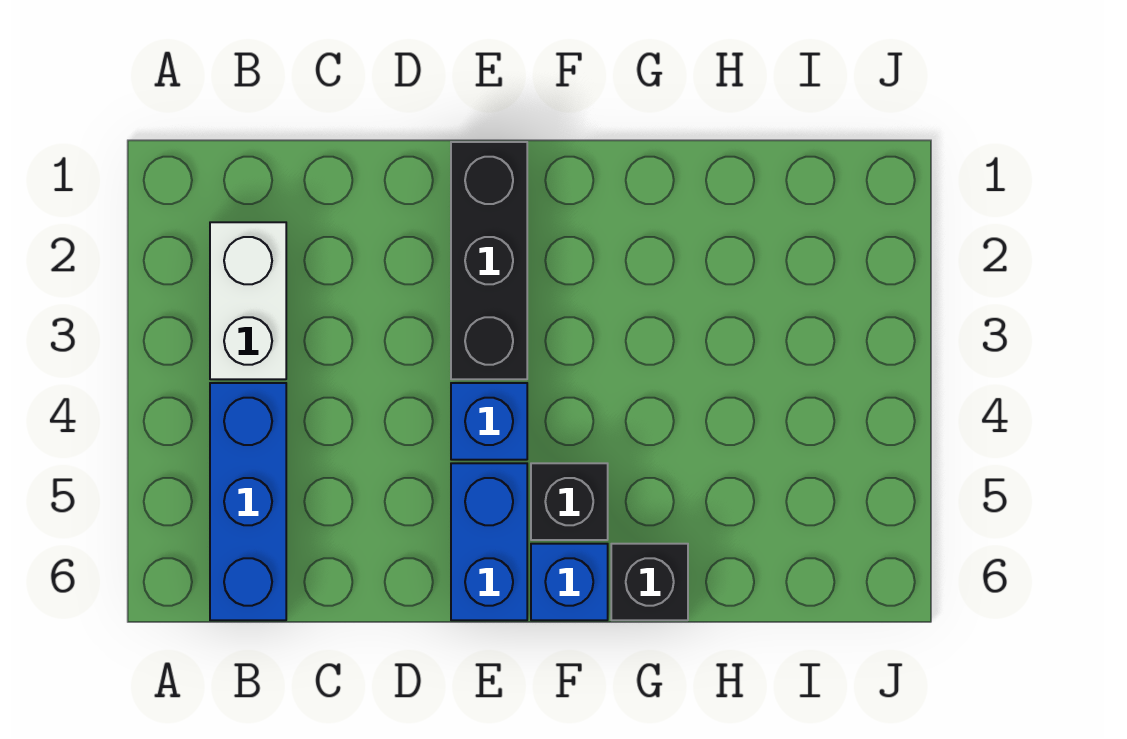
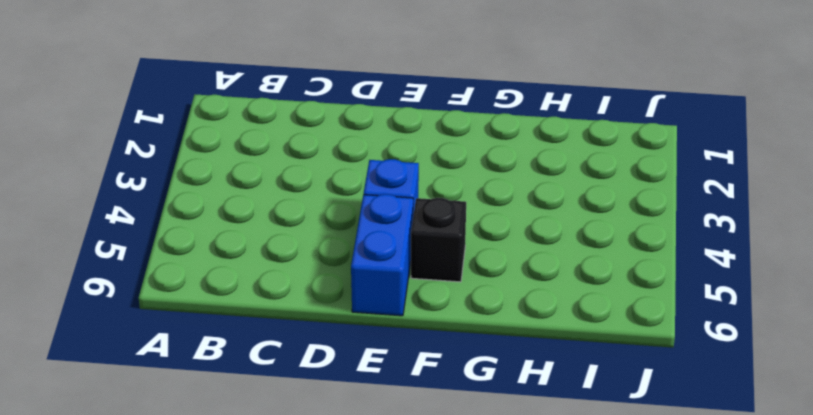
none -> white 1x2 brick [210,222,286,379]
none -> blue 1x3 brick [210,383,286,620]

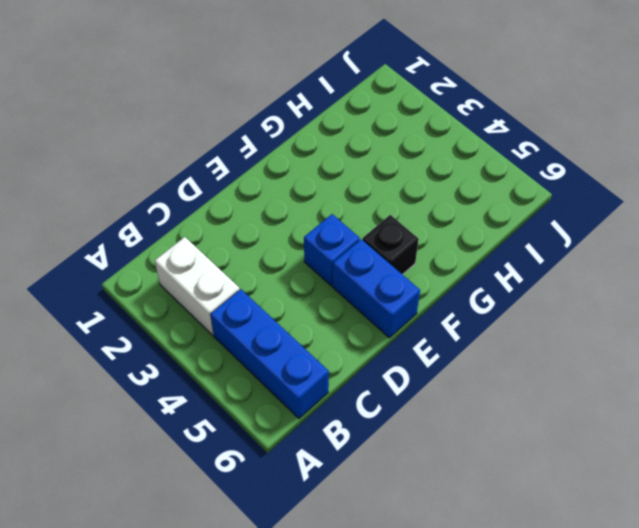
none -> black 1x3 brick [451,142,527,379]
none -> blue 1x1 brick [531,544,608,620]

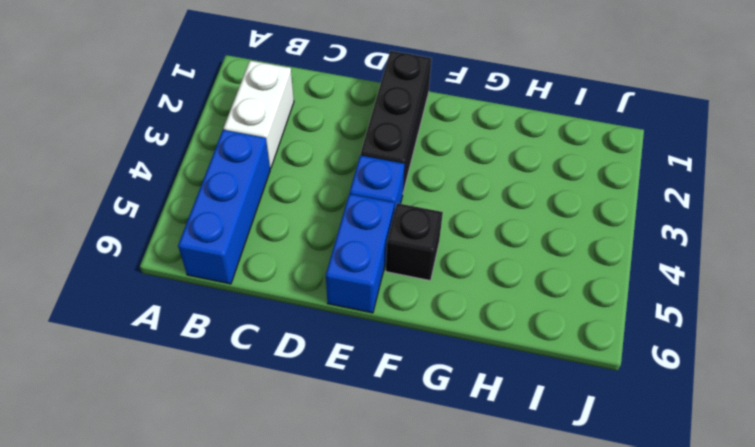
none -> blue 1x1 brick [531,544,608,620]
none -> black 1x1 brick [611,544,688,620]

